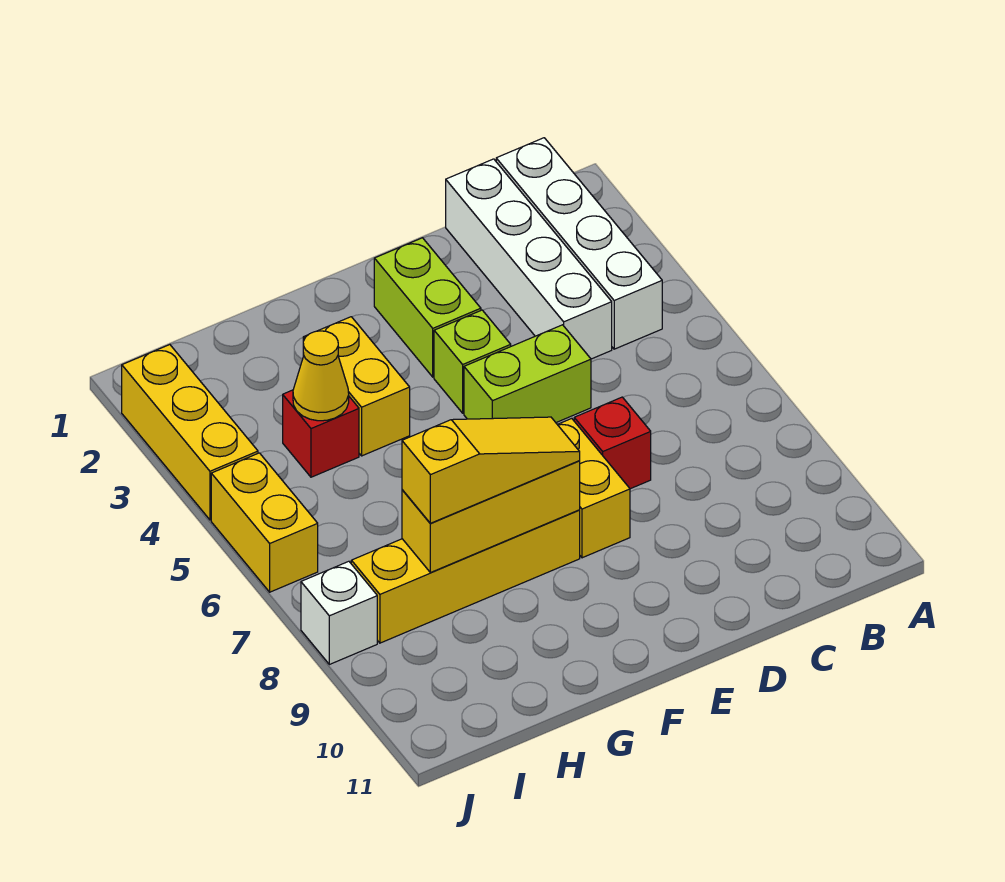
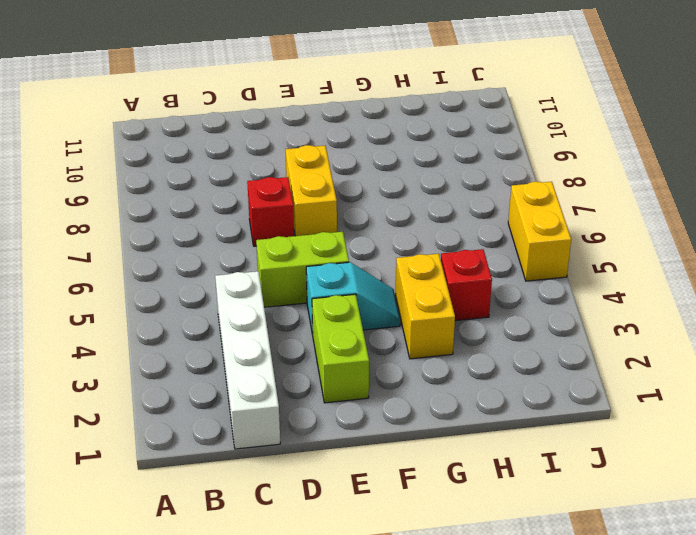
cyan 1x2 slope [306,262,400,335] -> lime 1x1 brick [434,310,511,413]
none -> white 1x4 brick [496,138,662,349]
none -> yellow 1x4 brick [351,510,580,643]
none -> yellow 1x3 brick [122,345,258,520]

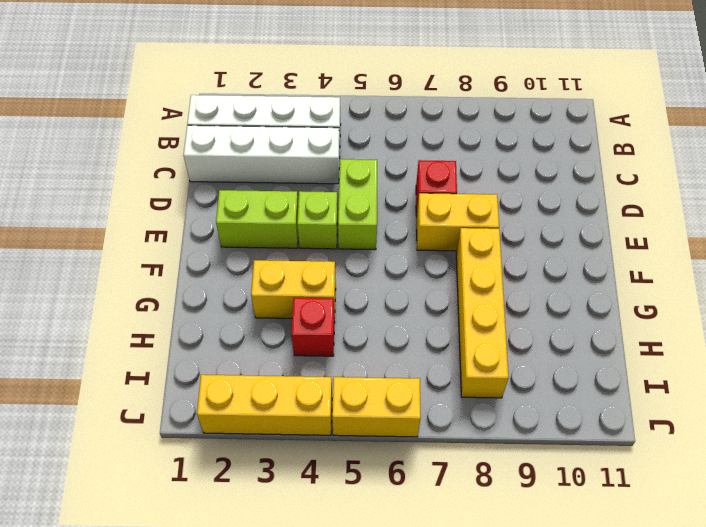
none -> white 1x1 brick [301,561,377,664]
none -> yellow 1x3 brick [402,461,580,573]
none -> yellow 1x1 cone [293,331,349,421]

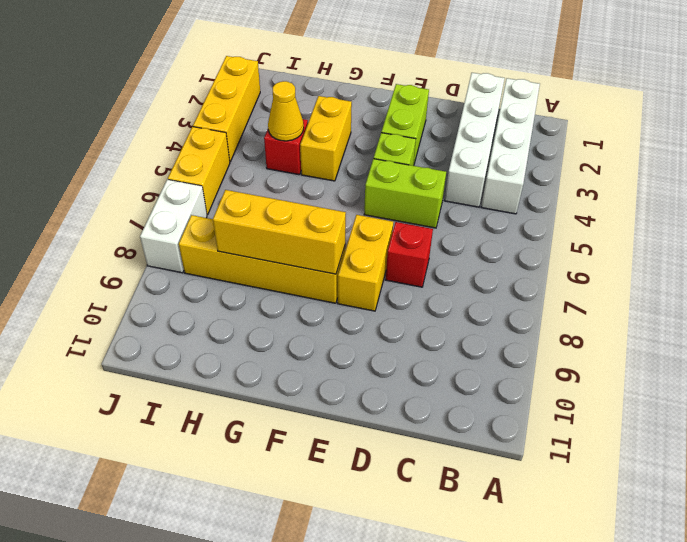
white 1x2 brick [140,180,207,273] -> white 1x1 brick [301,561,377,664]
none -> yellow 1x3 slope [402,417,580,523]

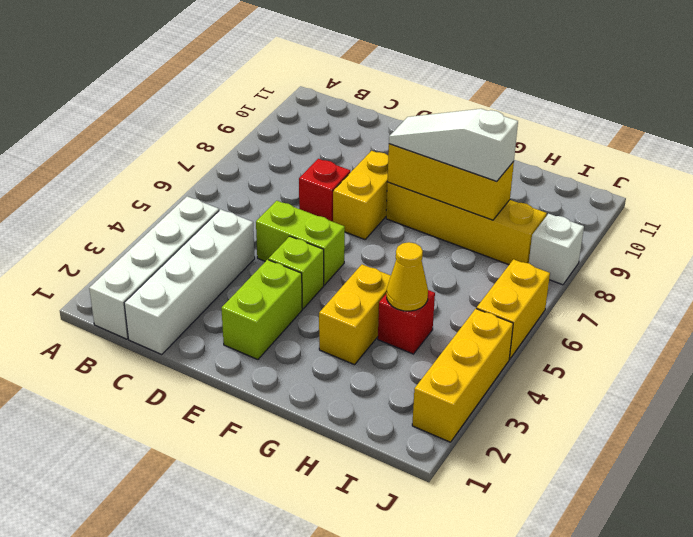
white 1x3 slope [389,109,518,181] -> yellow 1x3 slope [402,417,580,523]

